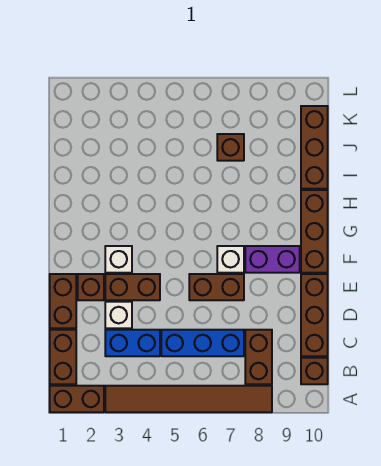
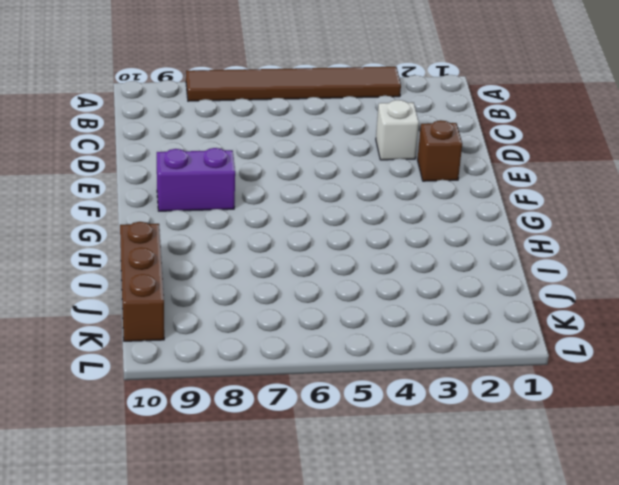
none -> brown 1x2 brick [50,386,104,412]
none -> brown 1x2 brick [50,330,76,384]
none -> brown 1x2 brick [245,330,272,384]

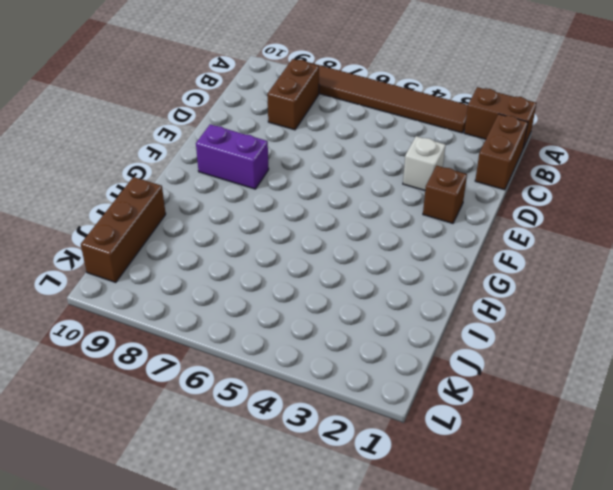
none -> brown 1x1 brick [301,358,328,384]
none -> blue 1x2 brick [105,330,160,356]
none -> blue 1x3 brick [161,330,244,356]

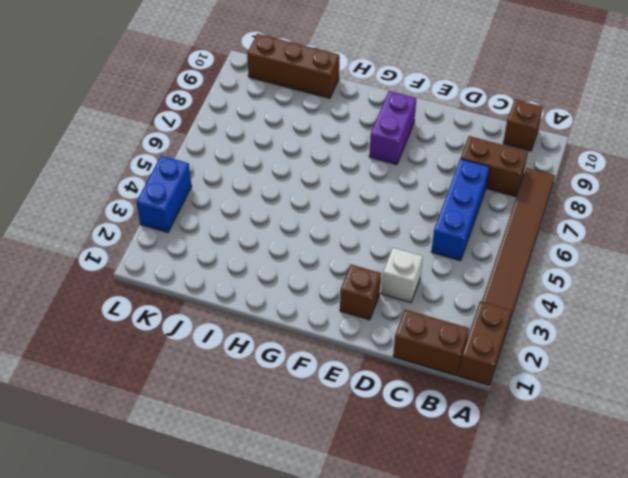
blue 1x2 brick [137,156,192,232] -> blue 1x2 brick moved to [105,330,160,356]
none -> brown 1x3 brick [301,274,328,356]
none -> brown 1x2 brick [50,274,76,328]
none -> brown 1x2 brick [105,274,160,300]

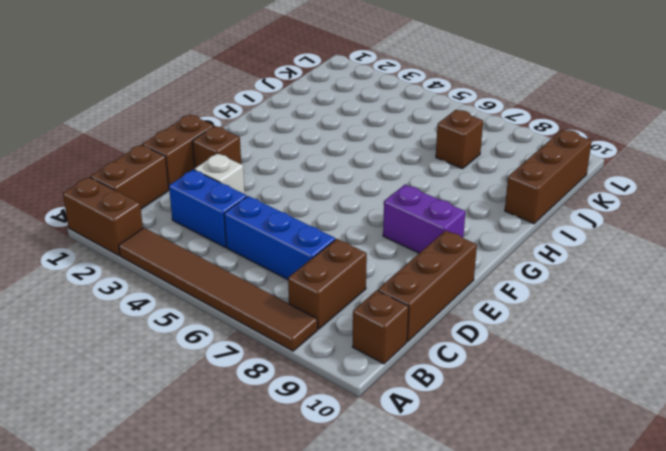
none -> brown 1x2 brick [105,274,160,300]
none -> brown 1x2 brick [189,274,244,300]
none -> white 1x1 brick [105,246,132,273]

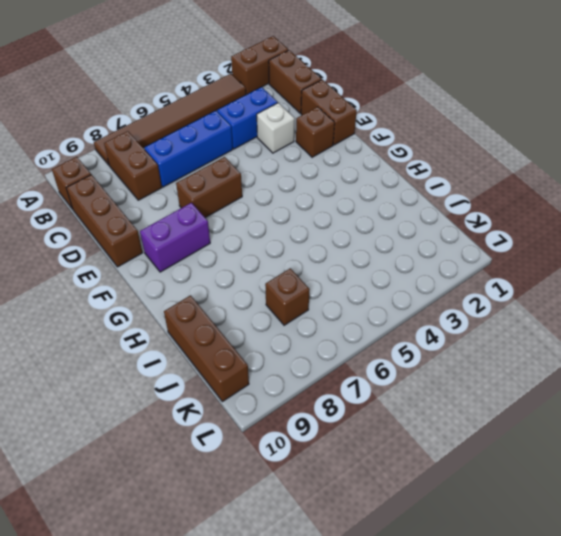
none -> brown 1x2 brick [105,274,160,300]
none -> white 1x1 brick [105,246,132,273]
none -> white 1x1 brick [217,246,244,273]

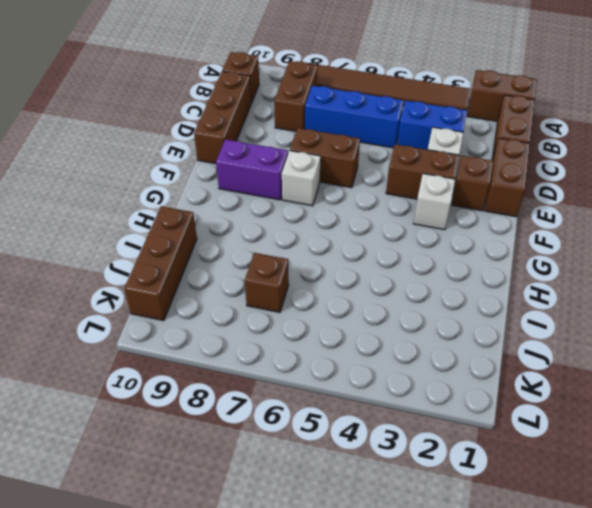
none -> brown 1x3 brick [301,190,328,273]

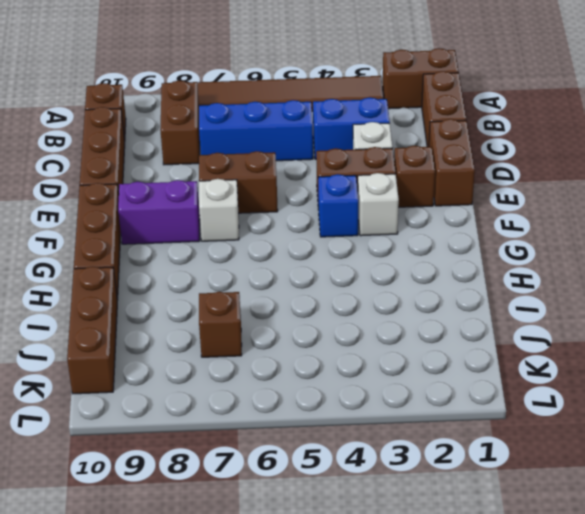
blue 1x1 brick [318,174,358,237] -> none

